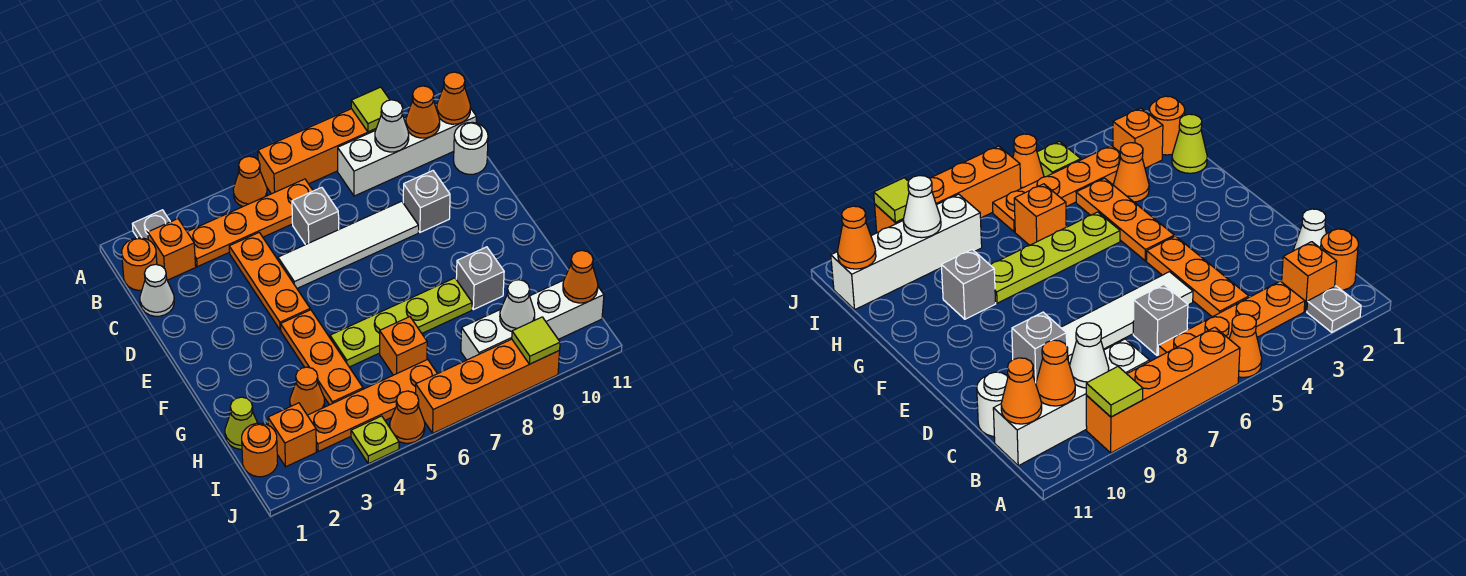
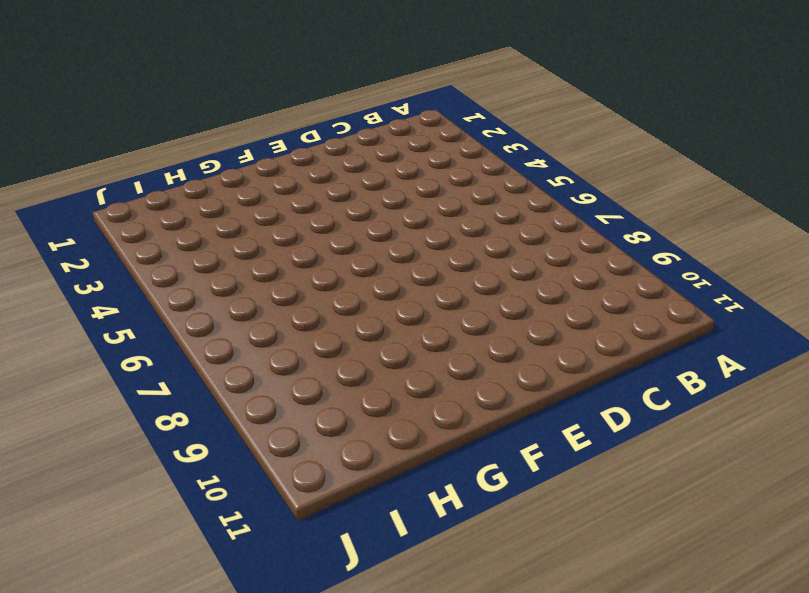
none -> grey 1x1 plate [133,210,170,240]
none -> orange 1x1 cone [233,156,267,207]
none -> orange 1x4 brick [258,109,376,194]
none -> orange 1x1 round brick [122,238,157,290]

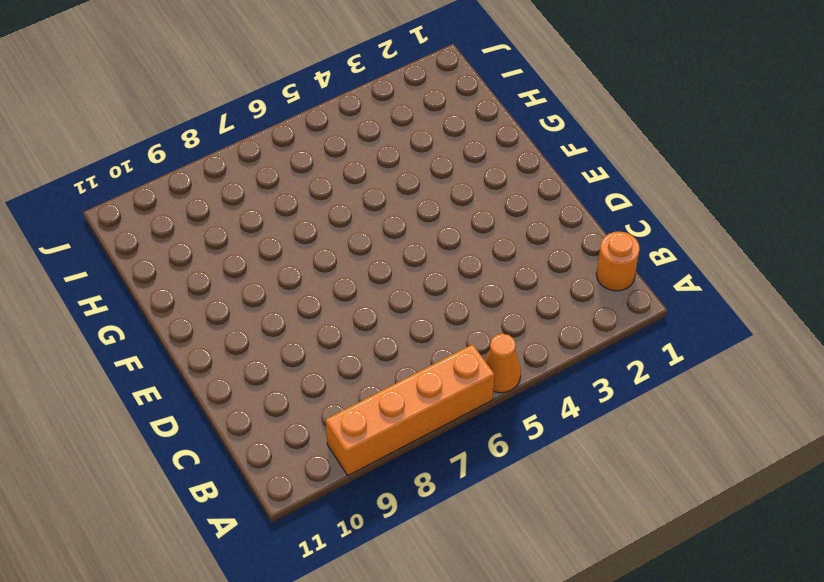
none -> grey 1x1 plate [133,210,170,240]
none -> orange 1x1 brick [148,219,196,280]
none -> orange 1x4 plate [187,179,313,267]
none -> white 1x4 brick [338,103,477,196]

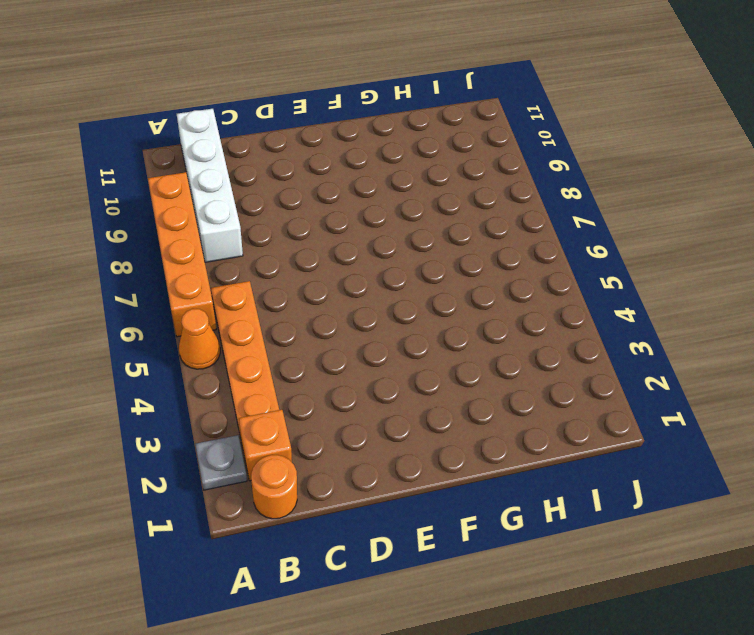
none -> white 1x1 cone [140,264,174,316]
none -> orange 1x3 plate [229,233,310,330]
none -> grey 1x1 brick [292,187,339,245]
none -> white 1x1 round brick [454,122,488,174]

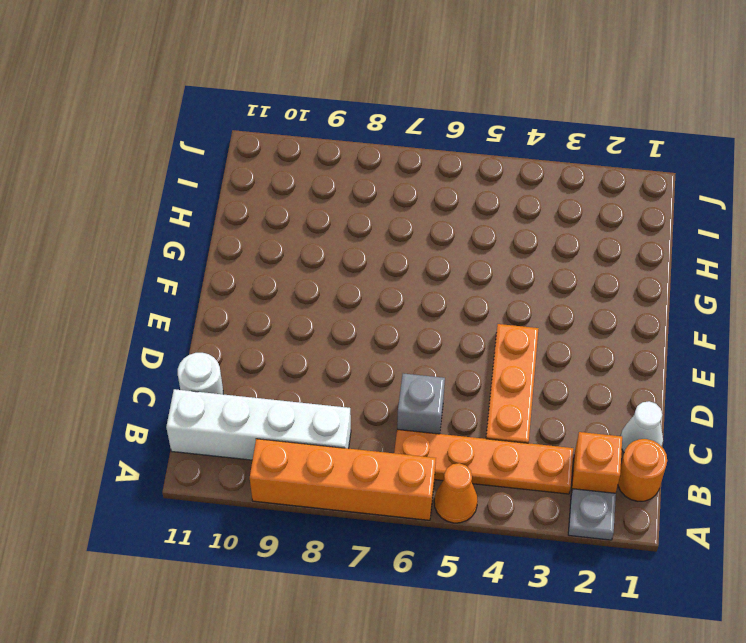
none -> white 1x4 tile [278,201,419,288]
none -> grey 1x1 brick [403,171,450,232]
none -> orange 1x3 plate [281,310,363,405]
none -> lime 1x4 plate [330,278,472,367]

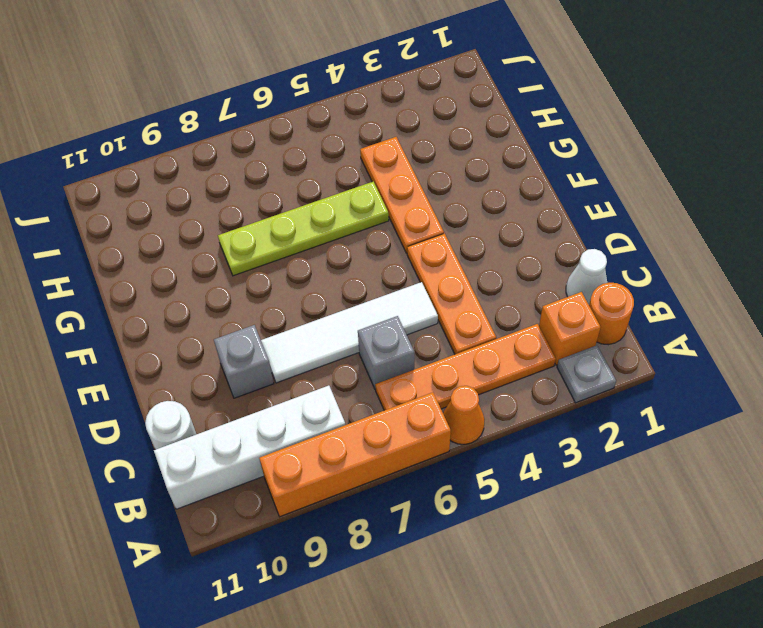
none -> grey 1x1 brick [456,247,504,310]
none -> lime 1x1 cone [225,397,257,449]
none -> orange 1x1 cone [290,367,325,415]
none -> orange 1x1 brick [380,317,427,375]

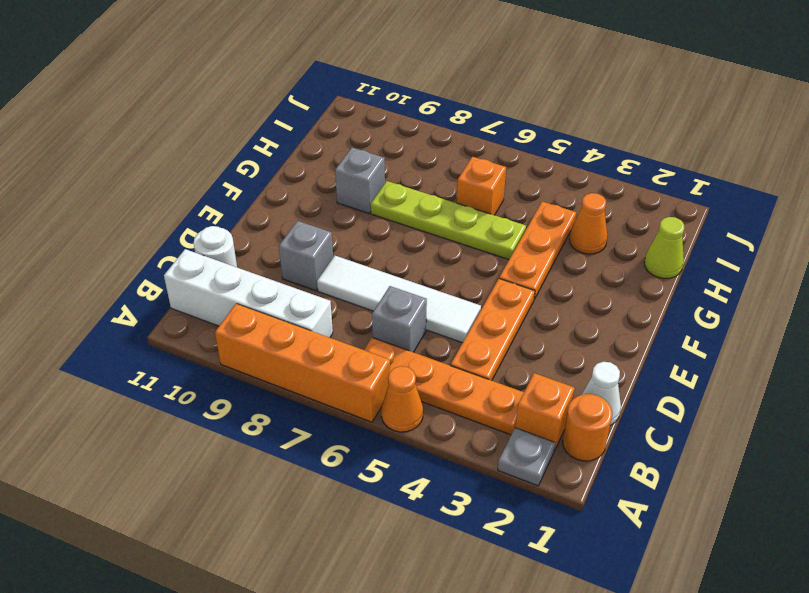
none -> orange 1x1 round brick [242,423,278,477]
none -> orange 1x1 brick [268,403,316,467]
none -> orange 1x4 plate [307,359,437,452]
none -> white 1x4 brick [461,280,604,360]

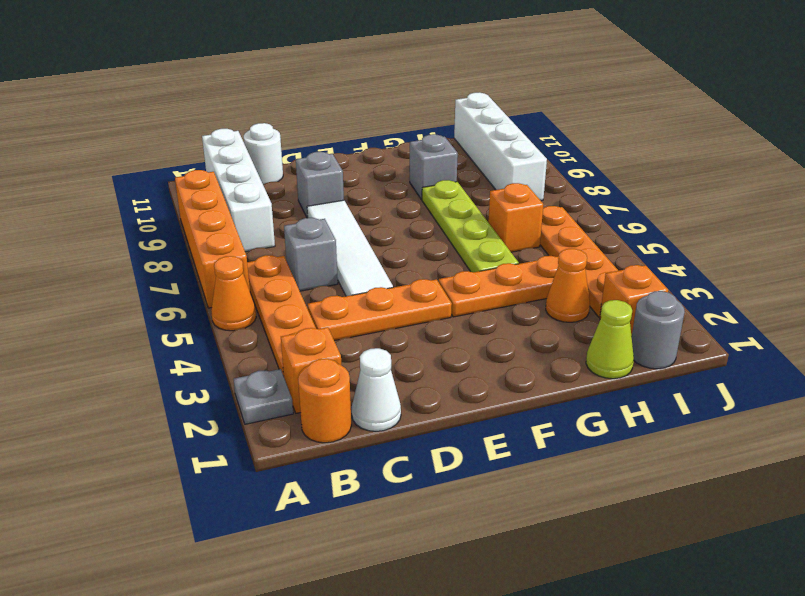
grey 1x1 round brick [632,291,685,369] -> orange 1x1 round brick [242,423,278,477]
none -> lime 1x1 plate [351,416,399,464]
none -> orange 1x1 cone [390,391,425,443]
none -> orange 1x4 brick [416,339,560,433]
none -> lime 1x1 tile [351,87,390,132]

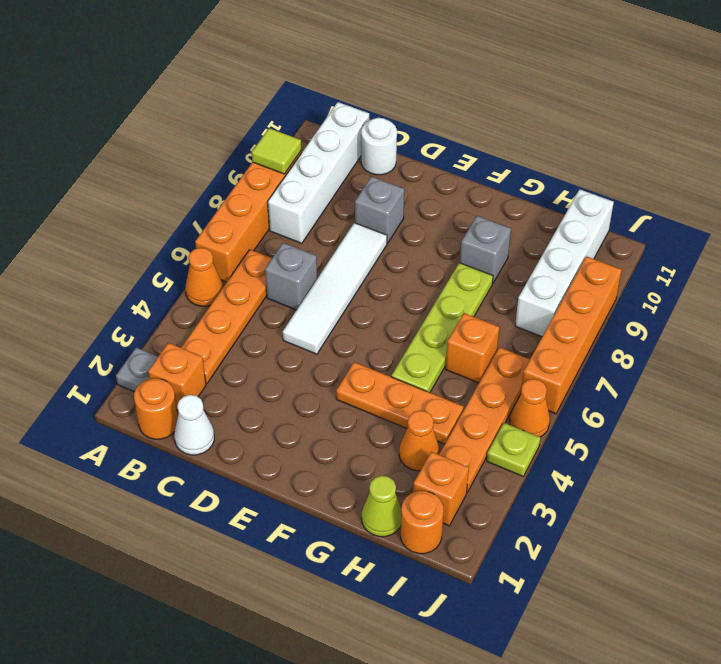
none -> orange 1x3 plate [229,233,310,330]
none -> white 1x1 cone [375,100,409,152]
none -> orange 1x1 cone [406,86,440,138]
none -> orange 1x1 cone [437,72,470,124]

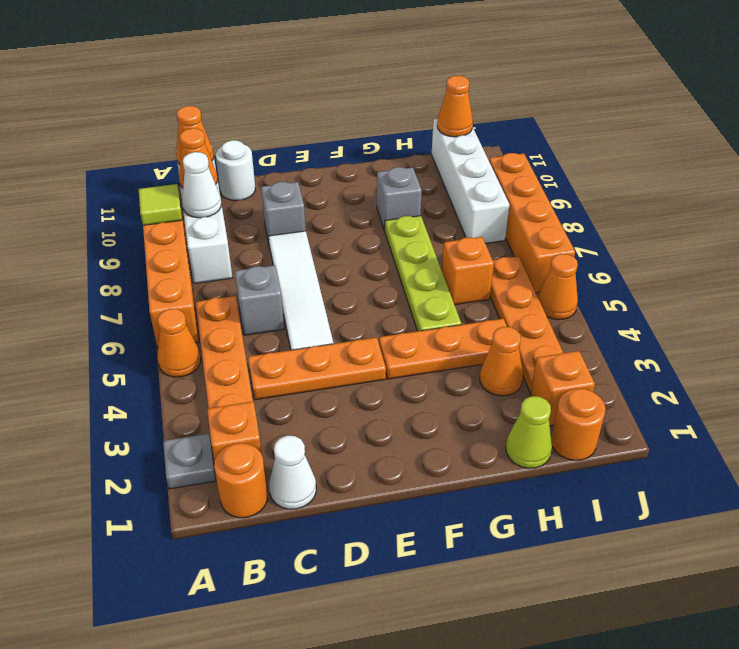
none -> lime 1x1 plate [351,416,399,464]
none -> white 1x1 cone [500,280,535,331]
none -> lime 1x1 tile [512,317,560,364]

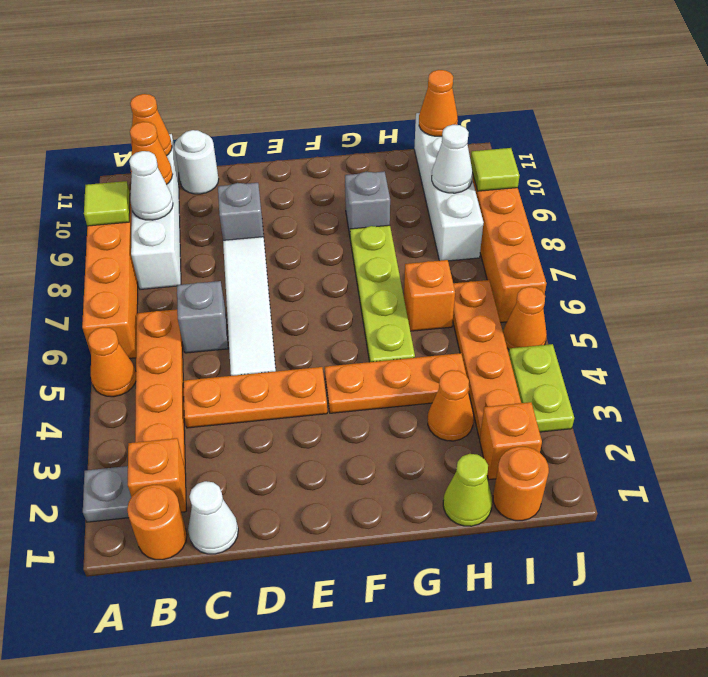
lime 1x2 plate [509,344,574,432] -> lime 1x1 plate [351,416,399,464]

